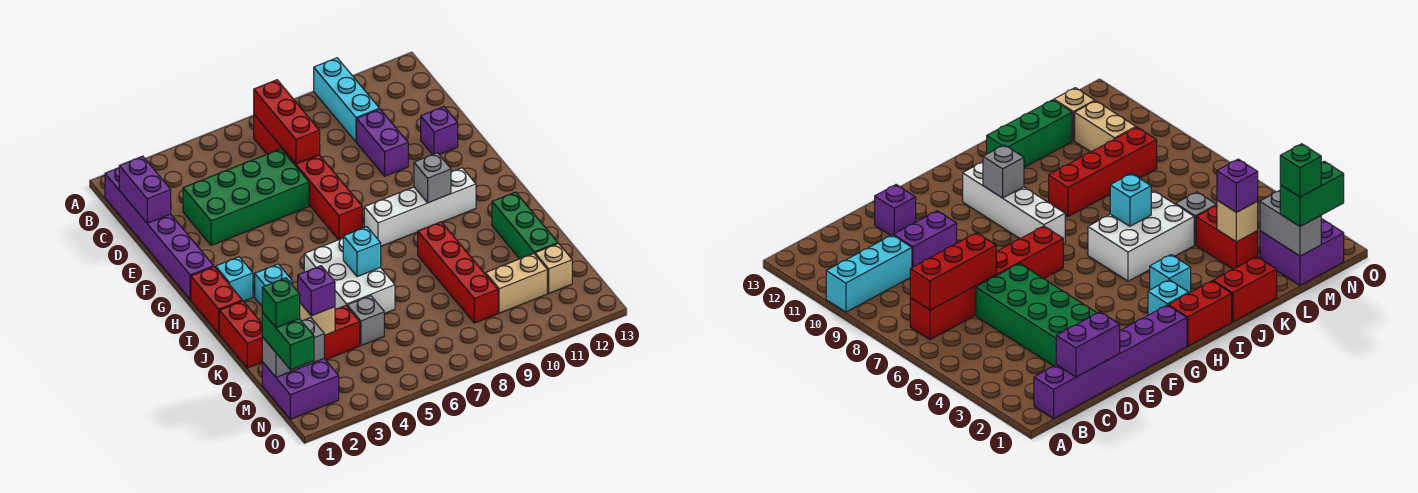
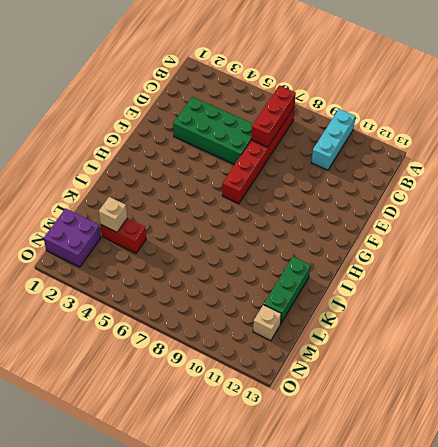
none -> purple 1x6 brick [105,168,214,300]
none -> purple 1x2 brick [357,109,408,176]
none -> purple 1x1 brick [421,107,458,155]

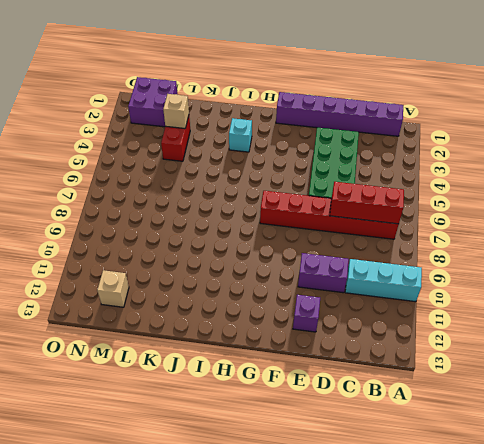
none -> red 1x2 brick [191,267,242,334]
none -> cyan 1x1 brick [216,257,253,301]
none -> white 1x4 brick [364,168,476,246]

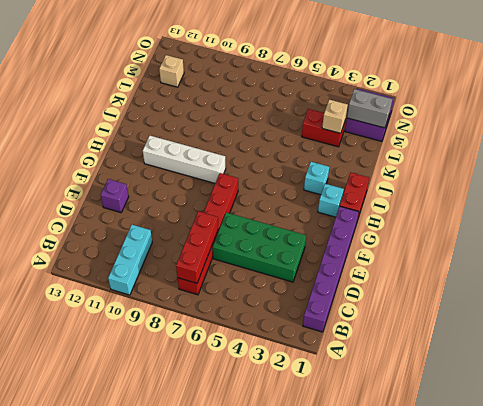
none -> purple 1x2 brick [357,109,408,176]
none -> white 2x3 brick [304,238,395,314]
none -> red 1x2 brick [219,301,263,368]

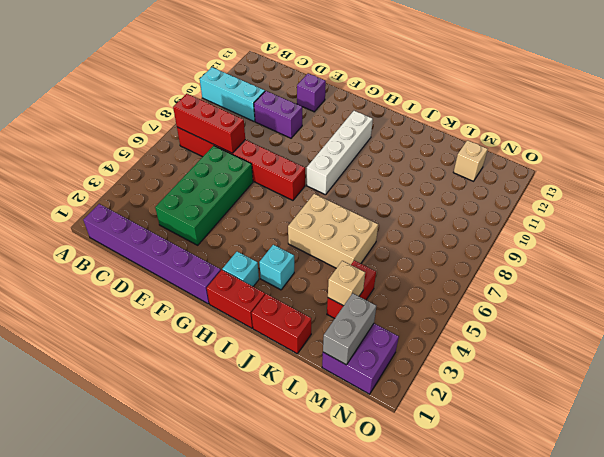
tan 2x3 brick [288,194,378,268] -> white 2x3 brick [304,238,395,314]
none -> red 1x4 brick [418,222,498,323]
none -> green 1x3 brick [492,192,558,259]
none -> grey 1x1 brick [347,296,384,346]

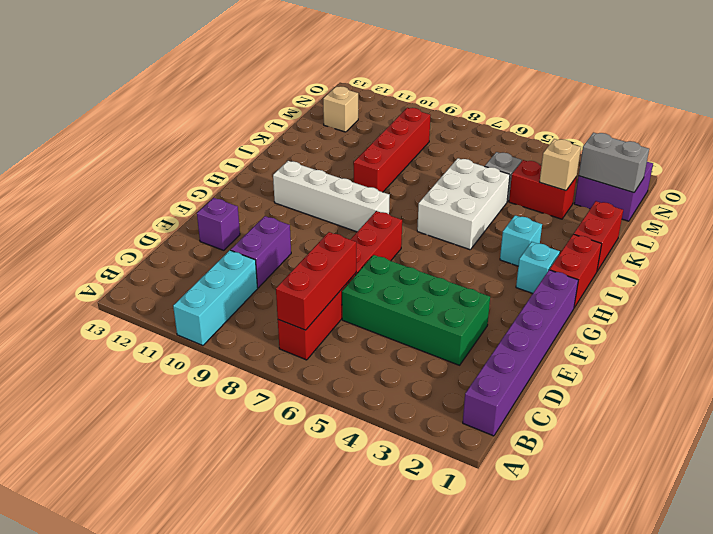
none -> green 1x3 brick [492,192,558,259]
none -> tan 1x2 brick [485,253,547,313]
none -> purple 1x2 brick [119,156,171,223]

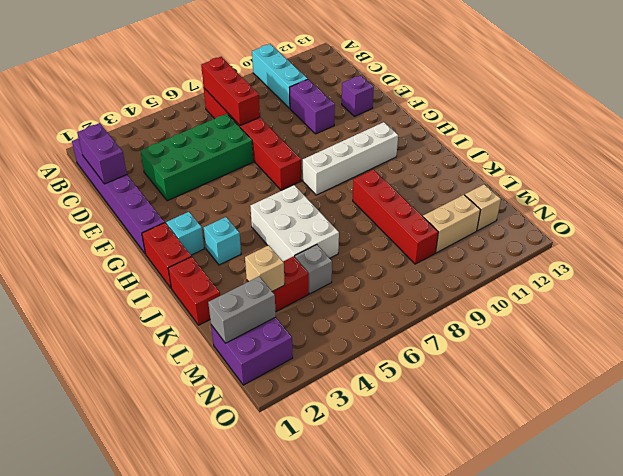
none -> green 1x3 brick [492,192,558,259]
none -> grey 1x1 brick [414,153,451,203]
none -> cyan 1x1 brick [343,227,381,277]

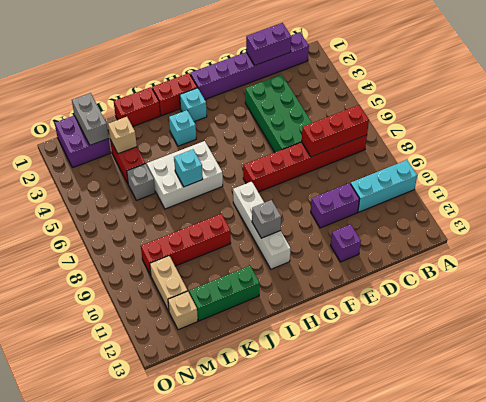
none -> purple 1x1 brick [298,266,335,316]
none -> green 1x2 brick [262,312,314,370]
none -> green 1x1 brick [262,278,300,328]

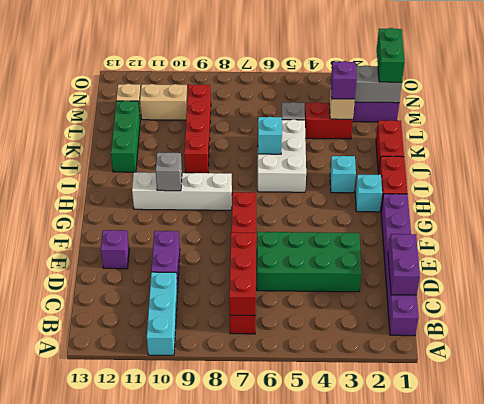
none -> green 1x1 brick [262,278,300,328]

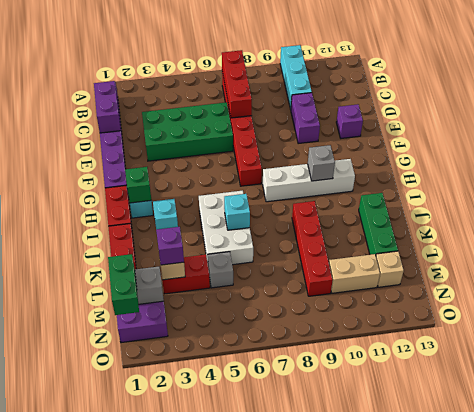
green 1x1 brick [125,167,151,203] -> green 1x1 brick moved to [262,278,300,328]

